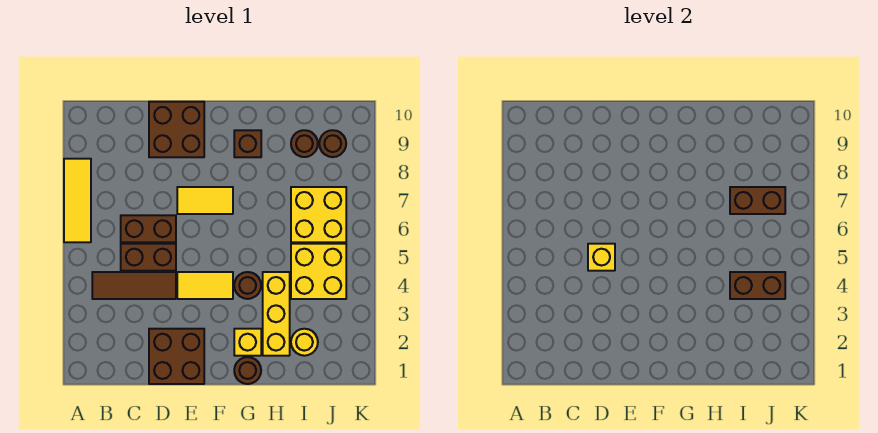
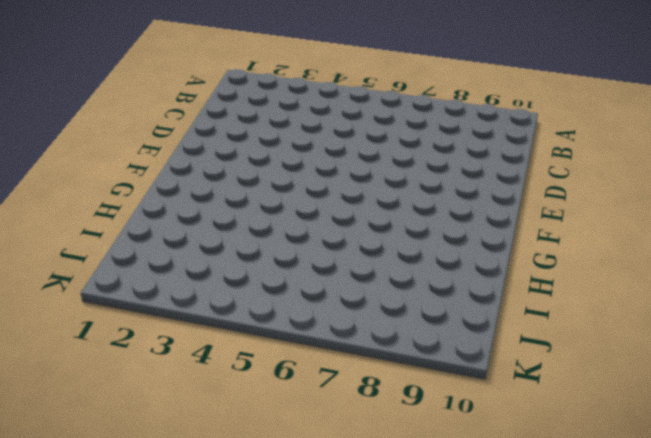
none -> yellow 1x3 tile [64,159,91,242]
none -> brown 1x3 tile [92,272,176,299]
none -> brown 1x2 brick [121,244,176,271]

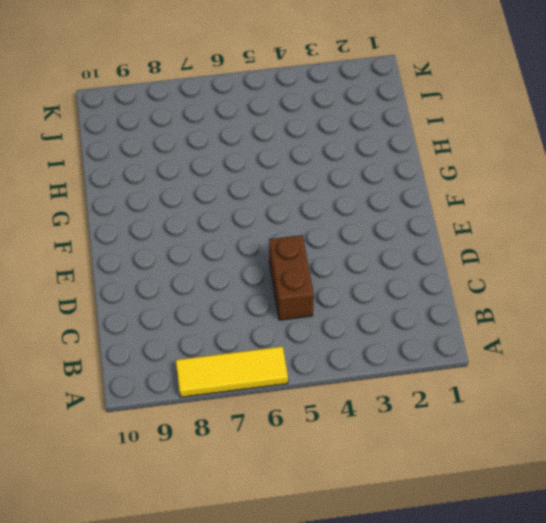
none -> brown 1x3 tile [92,272,176,299]
none -> brown 1x2 brick [121,215,176,242]
none -> brown 2x2 brick [149,329,204,384]

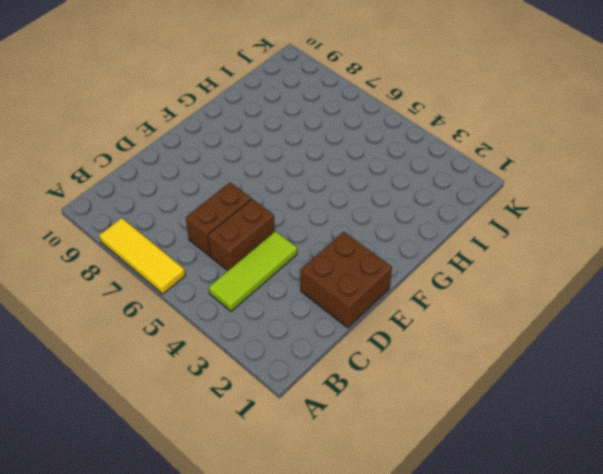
lime 1x3 tile [209,231,297,311] -> brown 1x3 tile [92,272,176,299]
none -> brown 2x2 brick [149,102,204,157]
none -> yellow 1x2 tile [177,272,233,299]
none -> yellow 1x2 tile [177,187,233,214]

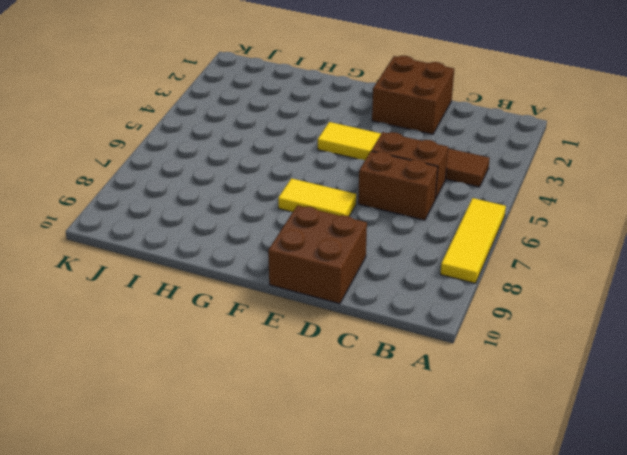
none -> brown 1x1 round brick [234,357,261,384]
none -> yellow 1x1 brick [234,329,261,356]
none -> brown 1x1 round brick [234,272,261,299]

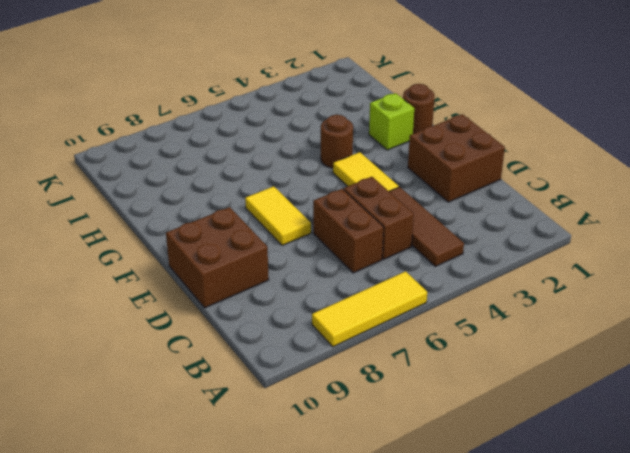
lime 1x1 brick [369,93,414,150] -> yellow 1x1 brick [234,329,261,356]
none -> brown 1x1 brick [234,130,261,157]
none -> yellow 1x3 brick [263,272,290,356]
none -> yellow 1x1 round brick [291,329,318,356]

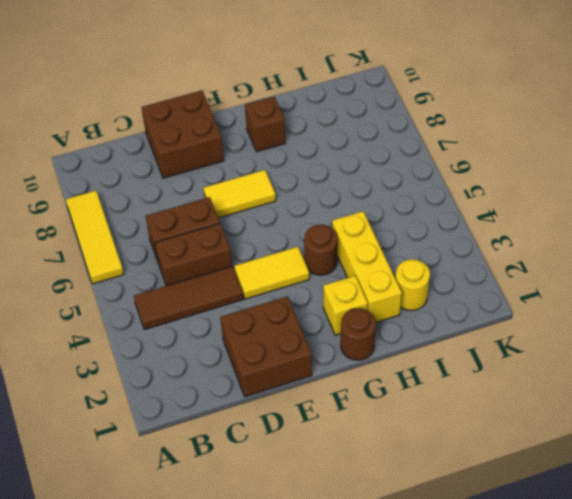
none -> yellow 2x2 brick [291,244,346,299]
none -> yellow 2x2 brick [291,187,346,242]
none -> brown 1x1 round brick [291,130,318,157]

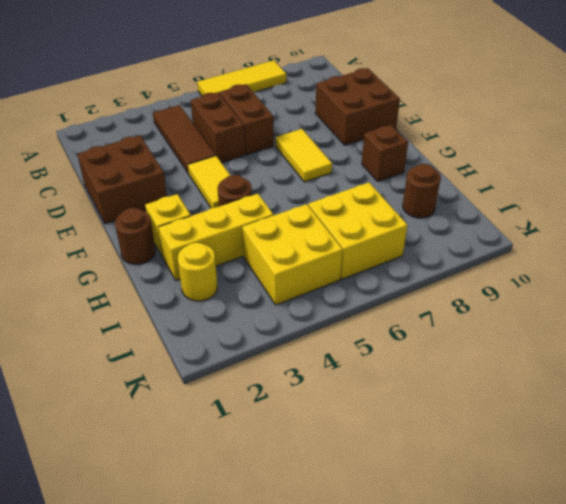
none -> brown 1x1 round brick [319,130,346,157]
none -> yellow 1x1 brick [588,244,615,271]
none -> brown 1x2 brick [730,272,785,299]

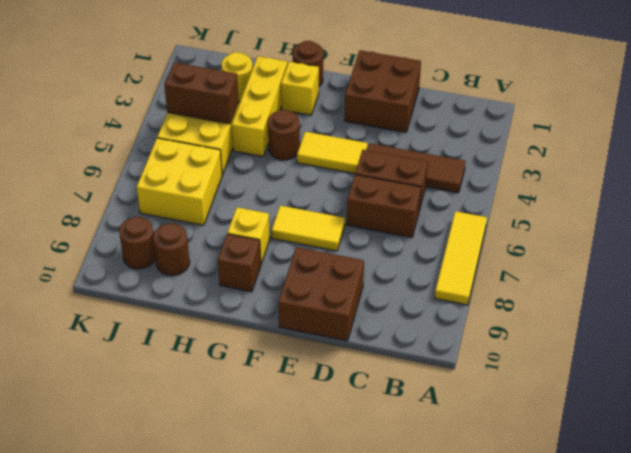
yellow 1x1 brick [227,207,270,264] -> yellow 1x1 brick moved to [588,244,615,271]
none -> brown 1x2 brick [730,187,785,214]

